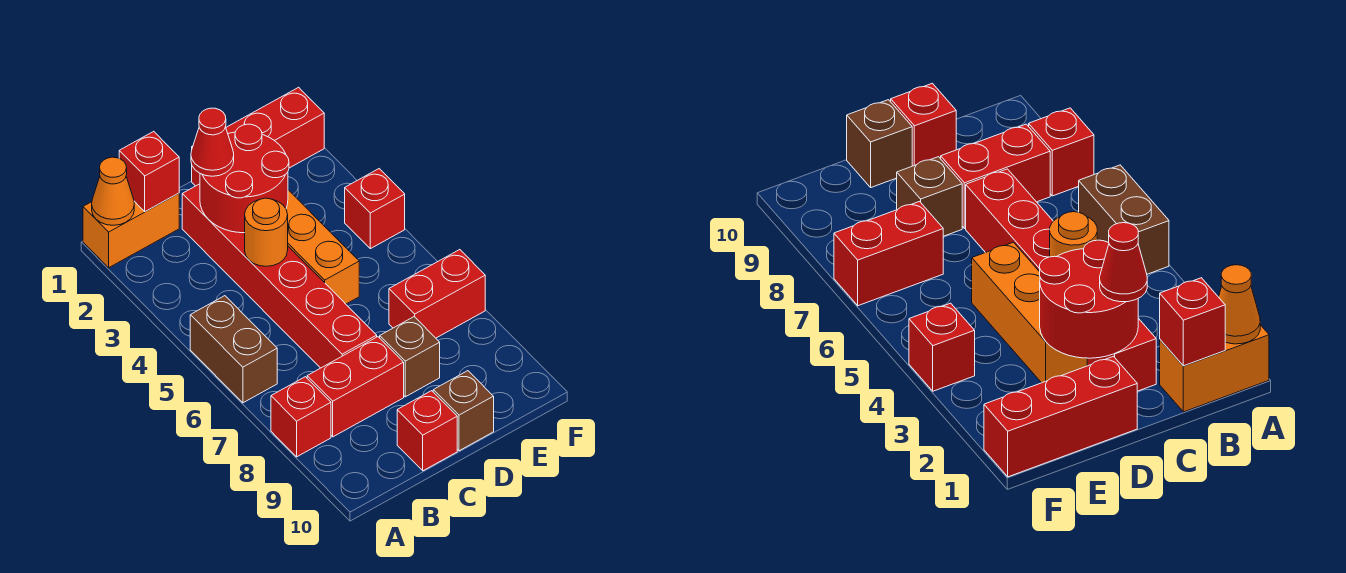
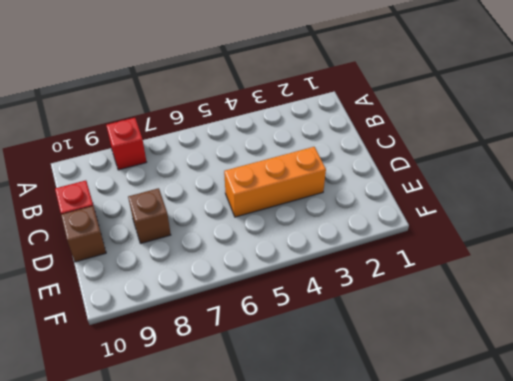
none -> orange 1x2 brick [83,193,179,268]
none -> brown 1x2 brick [190,296,277,403]
none -> red 1x2 brick [307,337,404,437]

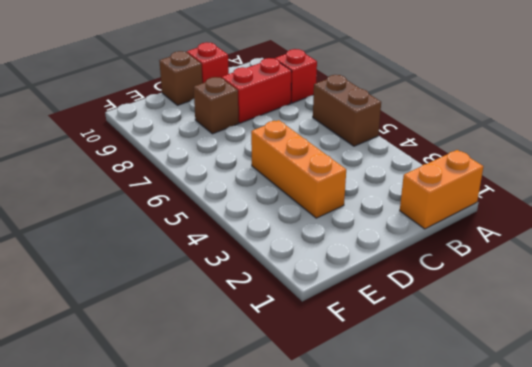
none -> red 1x6 brick [182,184,377,368]
none -> red 1x3 brick [192,87,324,186]
none -> red 1x2 brick [389,250,485,338]

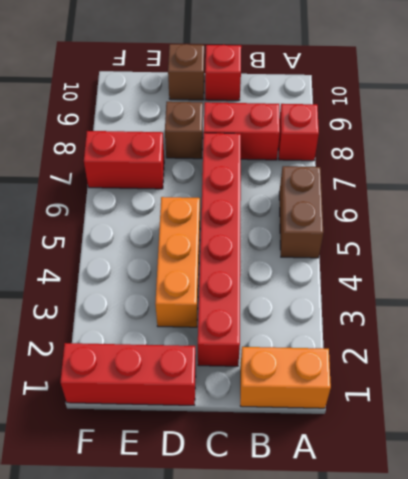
none -> red 1x1 brick [345,169,405,249]
none -> orange 1x1 cone [92,157,134,225]
none -> red 1x1 brick [119,131,179,212]

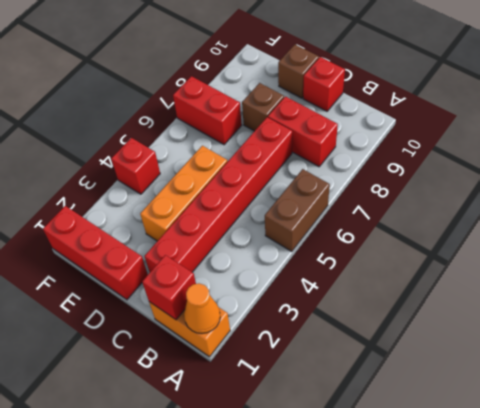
none -> red 1x1 brick [271,377,331,457]
none -> red 2x2 round brick [200,124,289,233]
none -> orange 1x1 round brick [245,198,288,266]

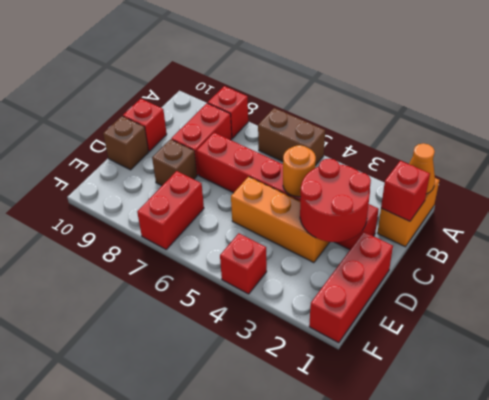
none -> red 1x1 cone [191,108,234,176]

